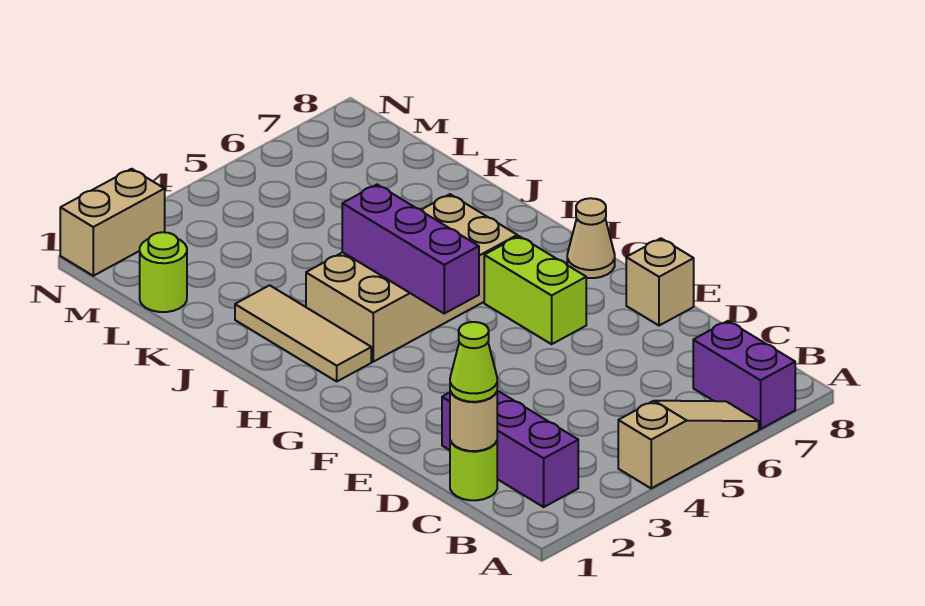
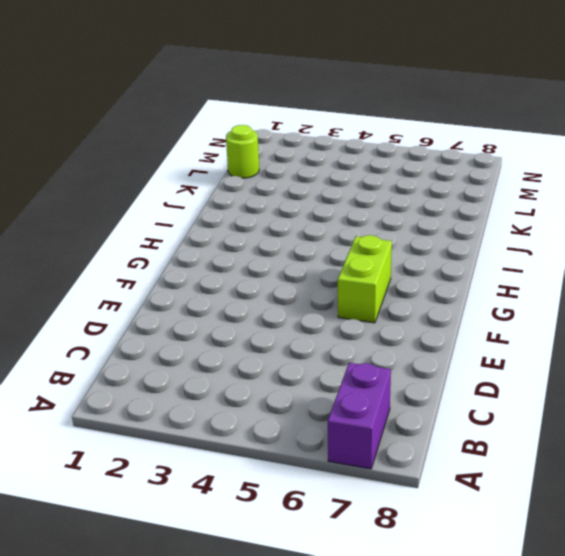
none -> tan 1x3 slope [618,401,759,488]
none -> purple 1x3 brick [442,391,578,507]
none -> lime 1x1 round brick [450,441,497,500]

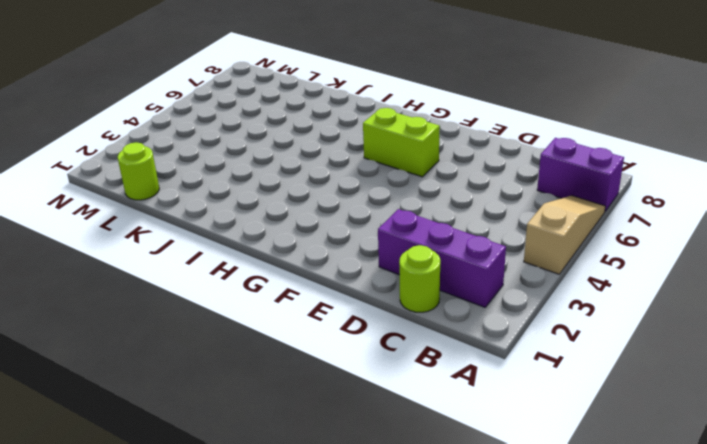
none -> tan 1x1 brick [626,238,694,326]
none -> tan 1x1 cone [567,198,615,278]
none -> tan 1x3 tile [235,285,371,381]

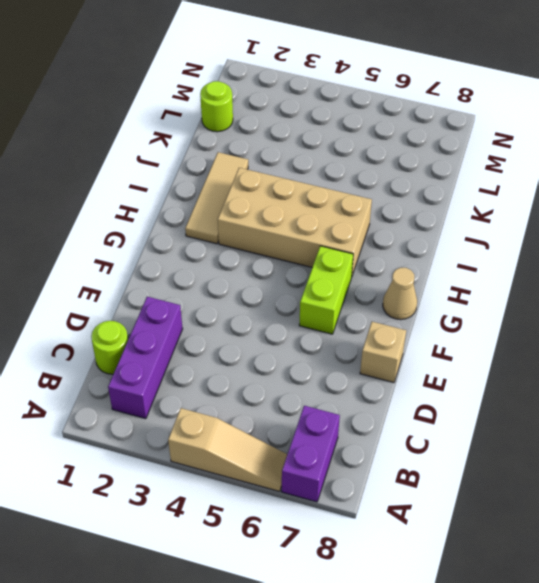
none -> tan 1x2 brick [60,169,165,276]
none -> tan 1x1 round brick [450,391,497,451]
none -> purple 1x3 brick [342,185,479,313]

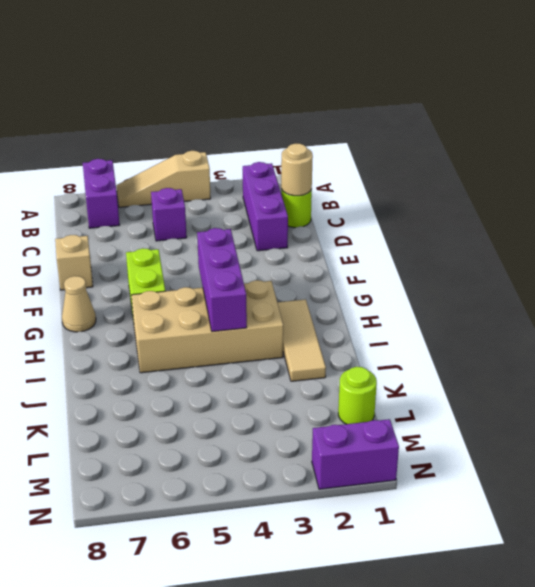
purple 1x1 brick [151,188,187,241] -> none
purple 1x2 brick [312,419,399,489] -> tan 1x2 brick [60,169,165,276]
none -> lime 1x1 cone [450,322,497,402]

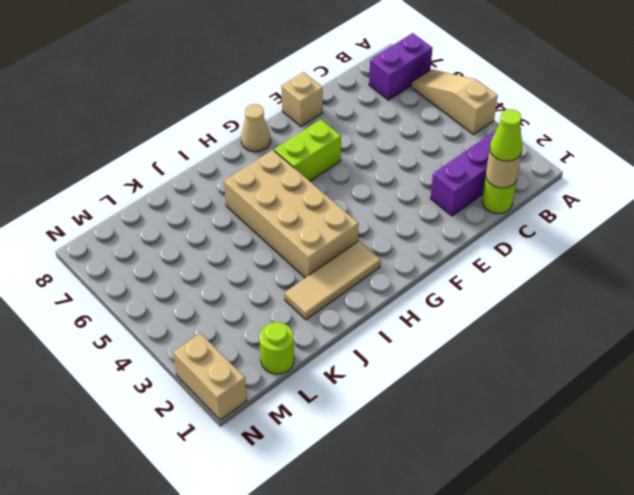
none -> purple 1x3 brick [342,185,479,313]

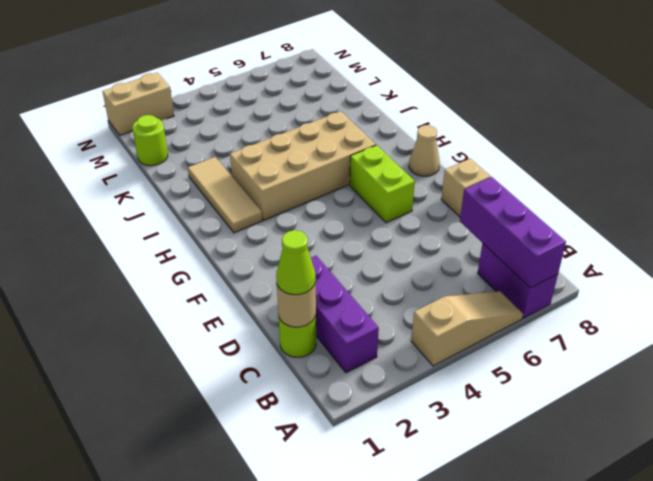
purple 1x3 brick [460,177,566,288] -> purple 1x3 brick moved to [342,185,479,313]

